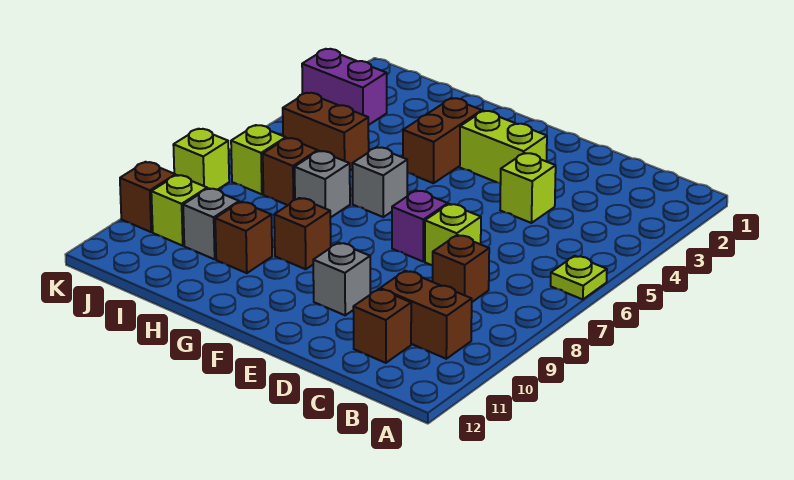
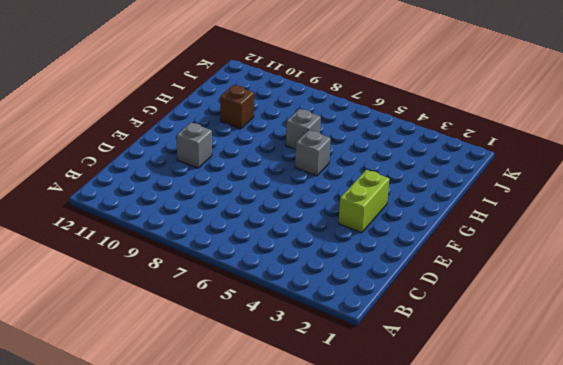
none -> lime 1x1 plate [551,256,607,300]
none -> brown 1x2 brick [380,271,472,359]
none -> brown 1x1 brick [432,235,489,302]

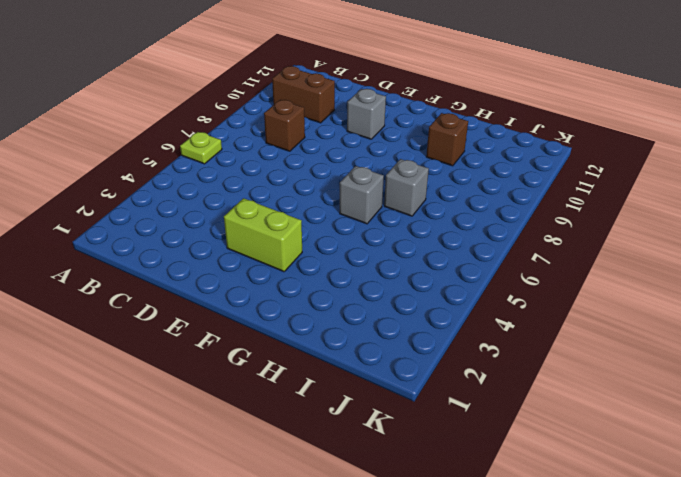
none -> brown 1x1 brick [353,289,411,363]
none -> lime 1x1 brick [500,153,556,223]
none -> lime 1x1 brick [425,204,481,265]

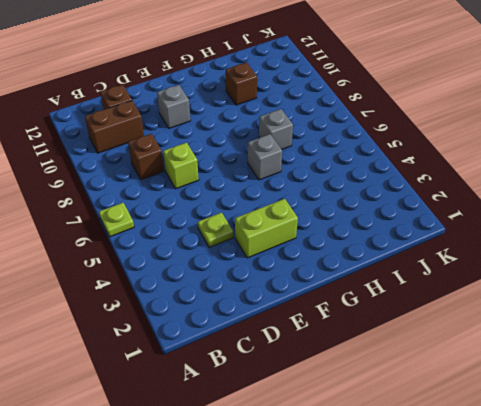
lime 1x1 plate [198,213,233,247] -> lime 1x1 brick [500,153,556,223]
none -> purple 1x1 brick [392,190,448,261]
none -> brown 1x2 brick [403,98,482,183]
none -> brown 1x1 brick [274,198,331,269]

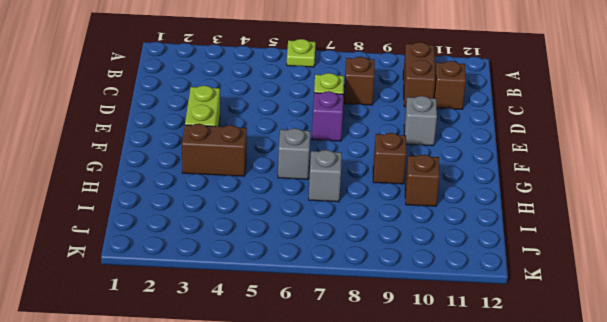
none -> lime 1x1 brick [500,153,556,223]
none -> brown 1x2 brick [283,93,369,170]
none -> brown 1x1 brick [263,138,318,205]

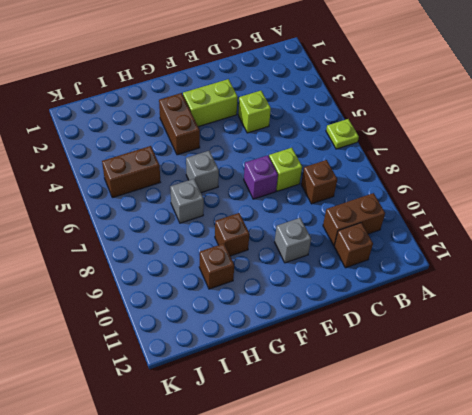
none -> brown 1x1 brick [263,138,318,205]
none -> grey 1x1 brick [183,188,239,259]
none -> purple 1x2 brick [302,49,387,125]

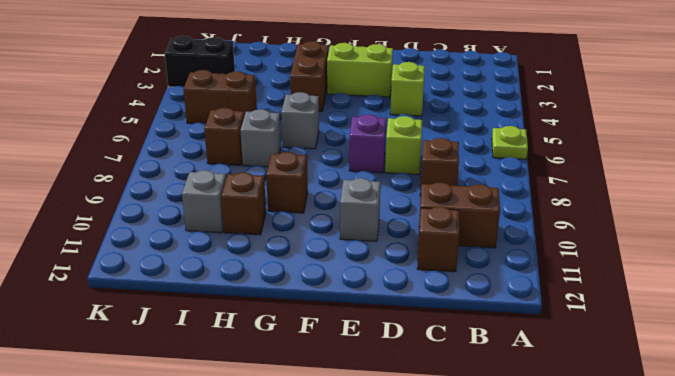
black 1x2 brick [165,36,235,87] -> purple 1x2 brick [302,49,387,125]
none -> lime 1x1 brick [231,125,286,194]
none -> lime 1x1 brick [151,175,207,246]
none -> lime 1x1 brick [173,129,229,190]

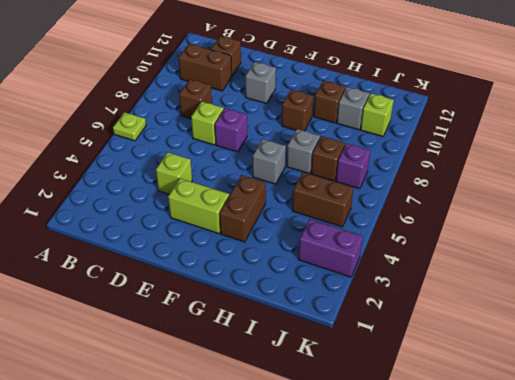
purple 1x1 brick [336,143,371,189] -> lime 1x1 brick [231,125,286,194]
none -> lime 1x1 brick [173,129,229,190]
none -> brown 1x1 brick [120,162,175,232]

